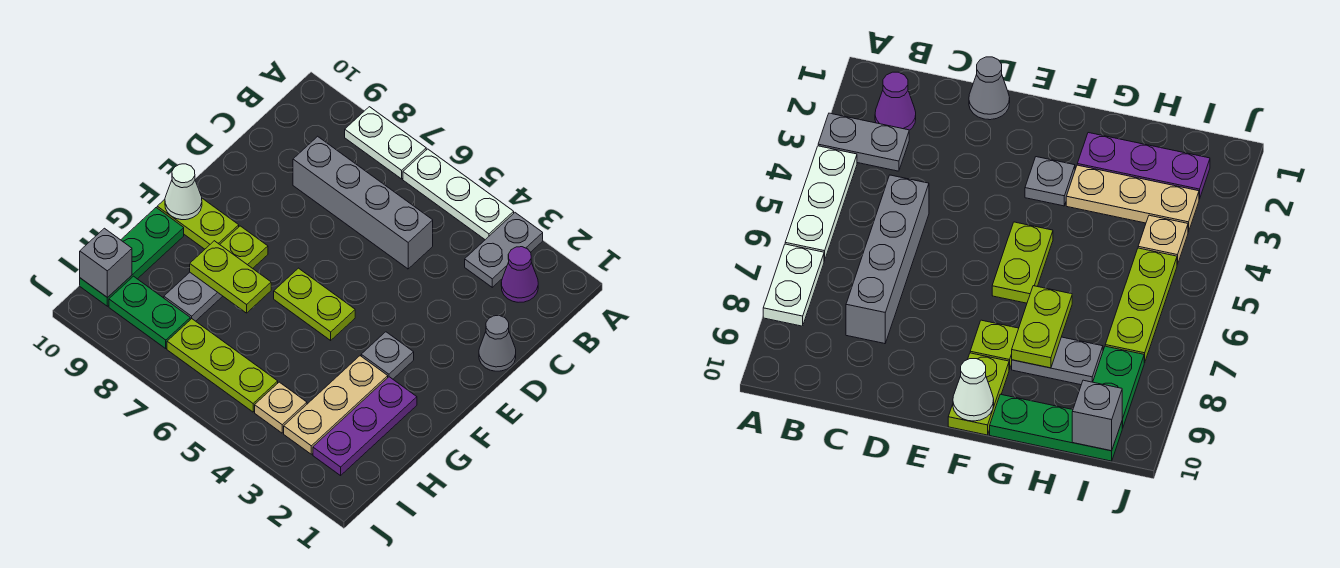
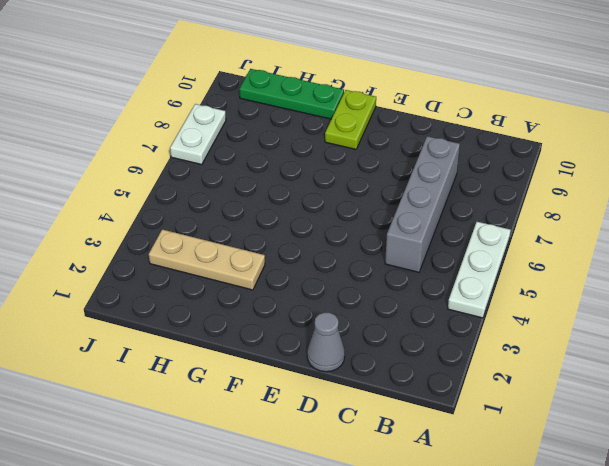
white 1x2 plate [170,104,226,165] -> white 1x2 plate moved to [345,107,426,179]
none -> grey 1x2 plate [465,213,543,287]
none -> purple 1x1 cone [501,247,538,302]
none -> grey 1x1 plate [361,332,414,379]

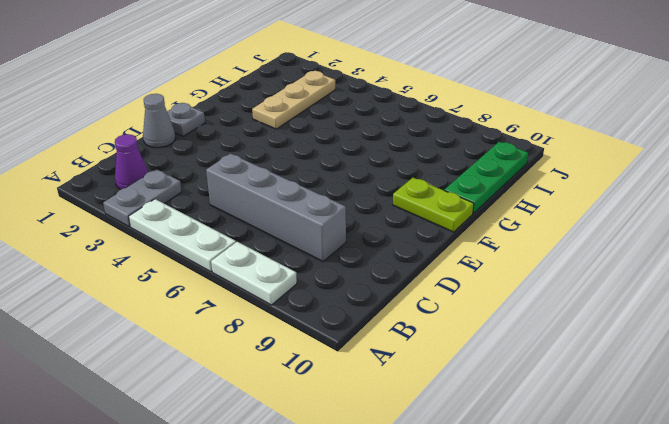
grey 1x1 plate [167,103,205,136] -> grey 1x1 plate moved to [361,332,414,379]
none -> lime 1x2 plate [274,268,355,340]
none -> lime 1x1 plate [220,226,268,268]
none -> purple 1x3 plate [313,377,417,476]

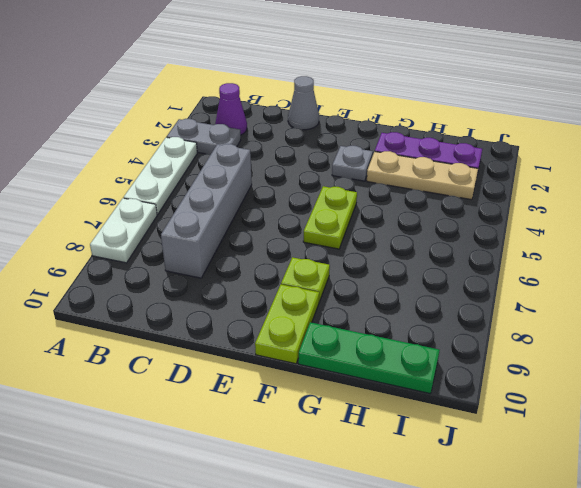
none -> grey 1x2 plate [164,273,223,321]
none -> tan 1x1 plate [255,382,307,433]
none -> lime 1x3 plate [167,319,278,412]

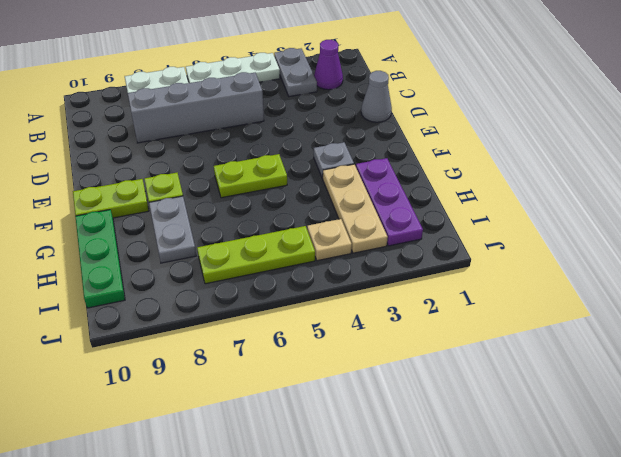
none -> green 1x2 plate [109,276,190,348]
none -> white 1x1 cone [165,164,202,220]
none -> lime 1x2 plate [190,241,271,313]

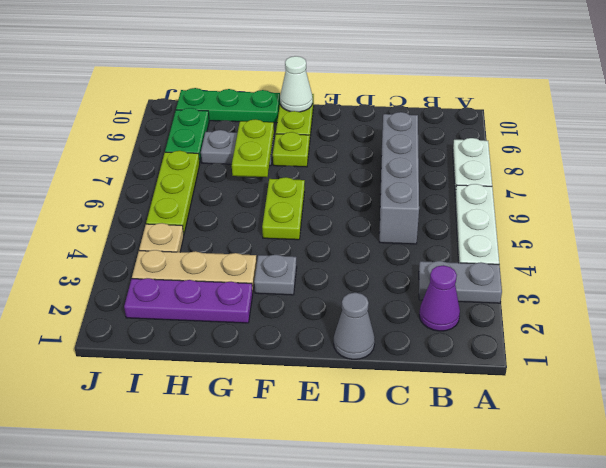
none -> grey 1x1 brick [80,228,132,298]

